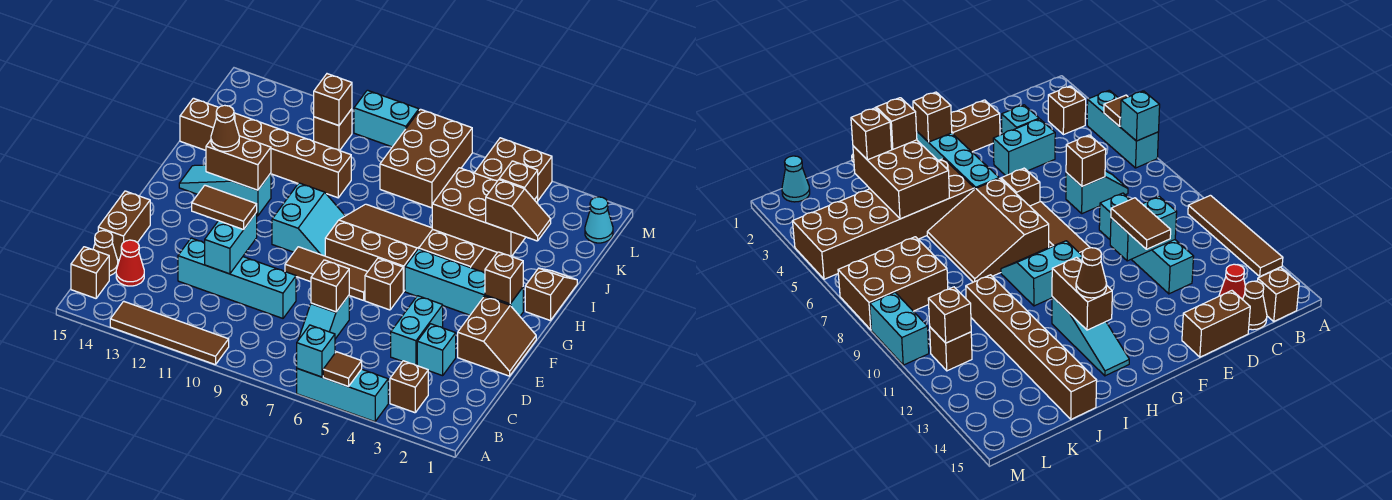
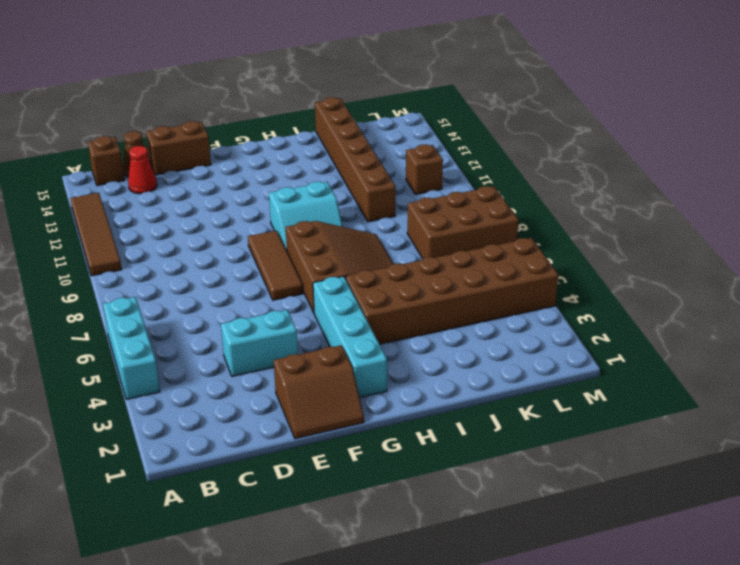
none -> brown 1x1 brick [390,361,428,413]
none -> cyan 1x2 slope [298,296,349,340]
none -> cyan 1x1 brick [417,324,456,376]
none -> cyan 1x4 brick [178,238,296,318]

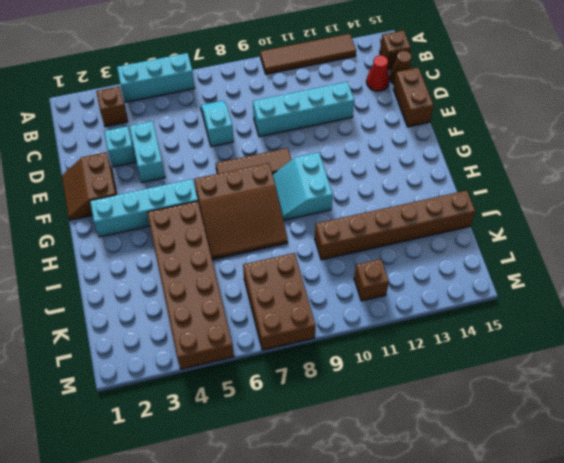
none -> brown 1x1 brick [365,258,403,310]
none -> brown 1x2 slope [525,268,577,321]
none -> cyan 1x3 slope [179,165,271,216]
none -> cyan 1x1 cone [585,197,613,243]

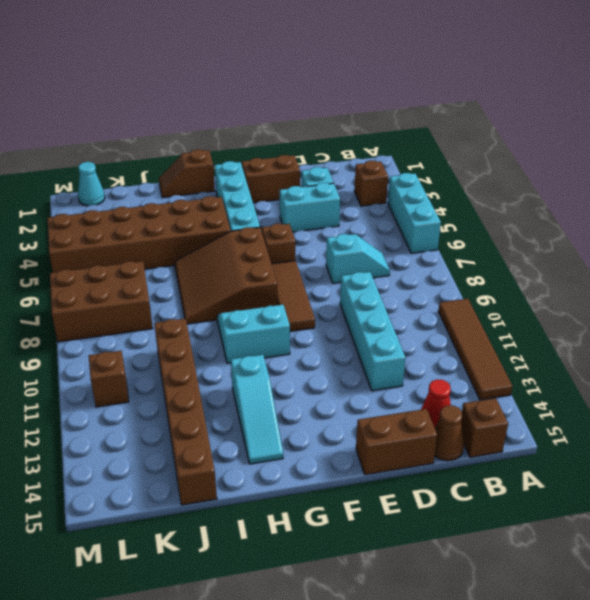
none -> cyan 1x2 brick [354,90,419,147]
none -> brown 1x1 tile [323,352,362,386]
none -> cyan 1x1 brick [297,325,335,377]
none -> brown 1x1 brick [311,260,349,312]

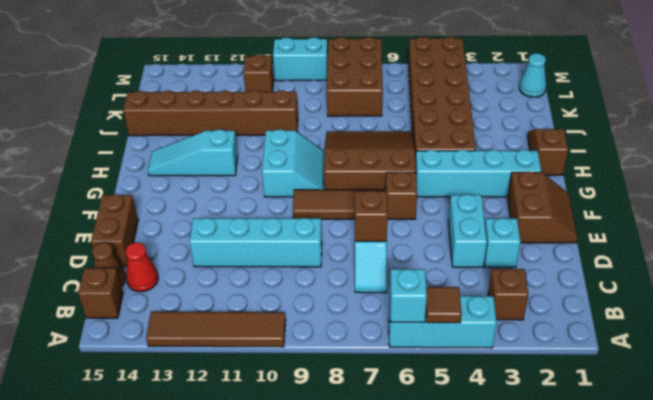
none -> cyan 1x2 brick [205,213,257,274]
none -> brown 1x1 brick [485,252,523,304]
none -> brown 1x2 brick [206,136,271,190]
none -> brown 2x3 brick [432,168,538,257]

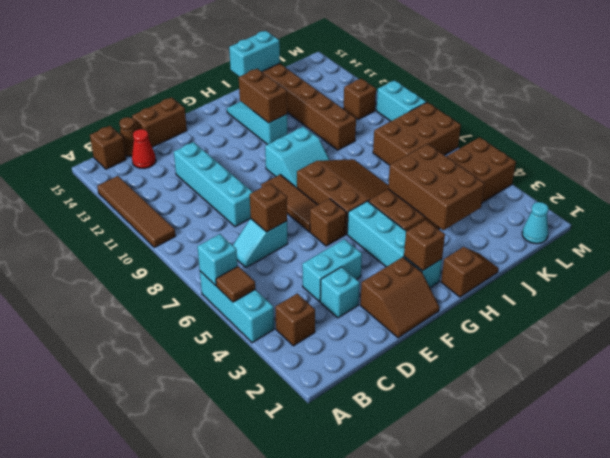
cyan 1x2 brick [229,31,280,77] -> cyan 1x2 brick moved to [205,213,257,274]
none -> brown 1x1 brick [314,74,352,126]
none -> brown 1x2 tile [192,185,257,230]
none -> brown 1x1 cone [211,105,239,151]
none -> brown 1x2 slope [486,180,551,241]

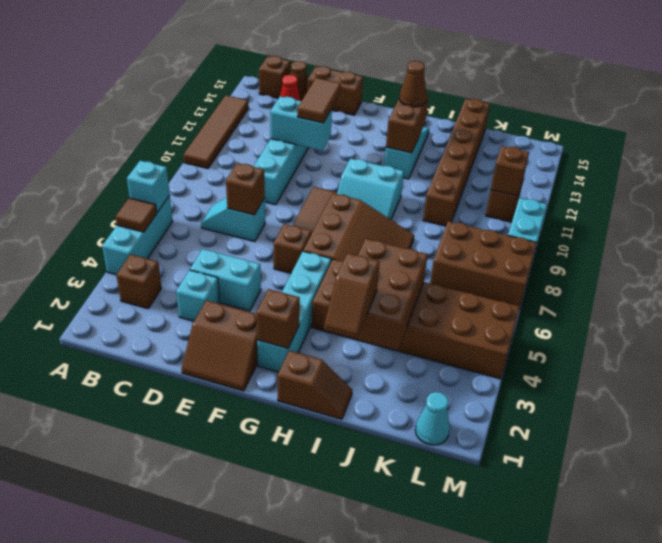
none -> brown 1x1 brick [499,161,538,200]

